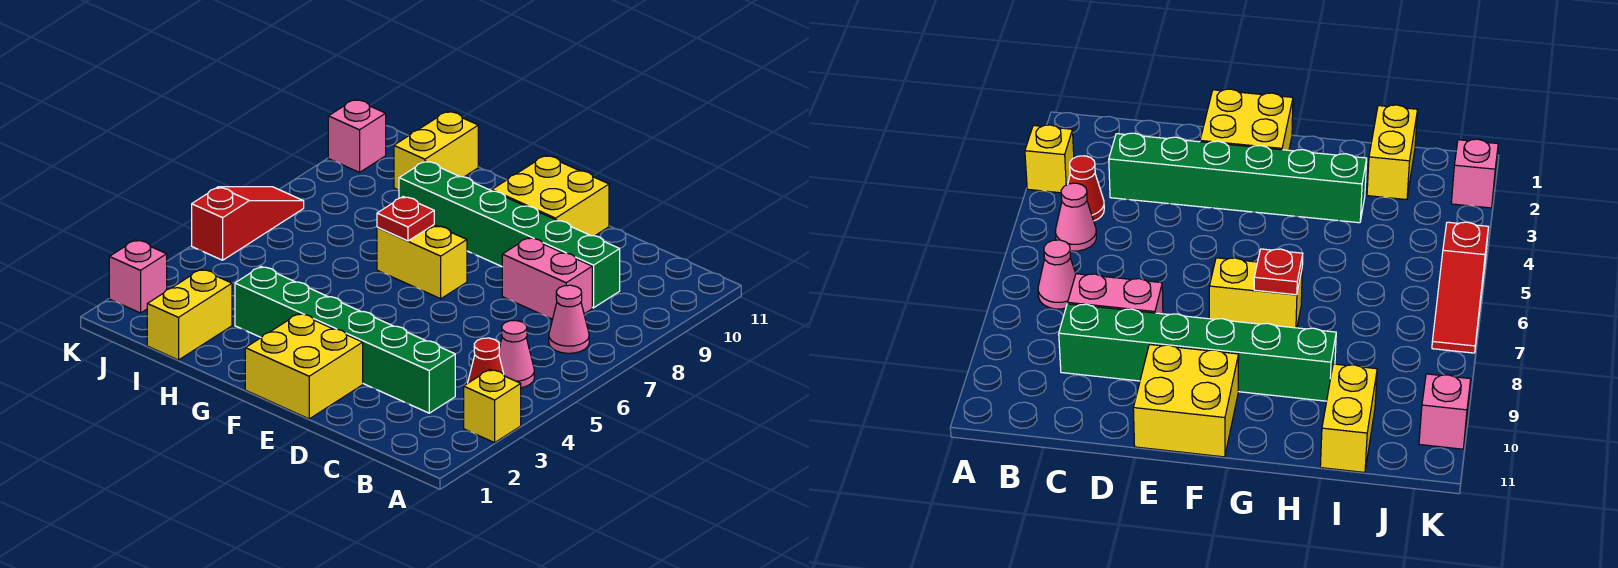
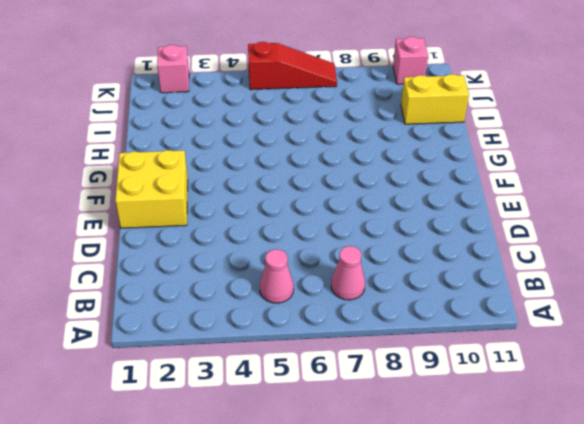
none -> yellow 1x1 brick [464,369,521,443]
none -> red 1x1 cone [468,338,504,383]
none -> green 1x6 brick [235,267,455,413]

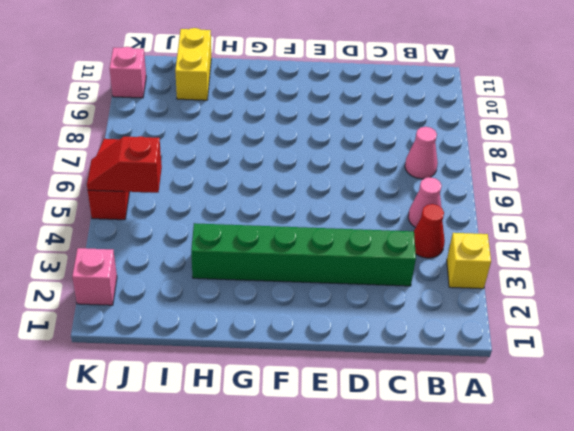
red 1x2 slope [87,136,162,193] -> none
none -> pink 1x2 brick [502,238,592,319]
none -> green 1x6 brick [399,161,620,308]
none -> yellow 2x2 brick [245,314,363,419]

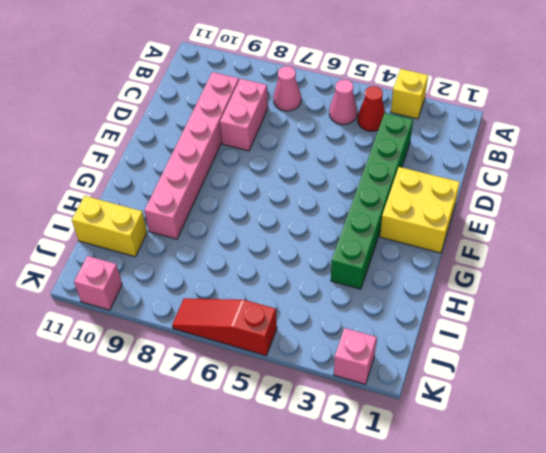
pink 1x6 brick [144,72,239,239] -> green 1x6 brick [399,161,620,308]
none -> yellow 2x2 brick [492,155,609,236]
none -> yellow 1x2 brick [377,225,467,299]
none -> yellow 1x2 brick [147,269,232,360]

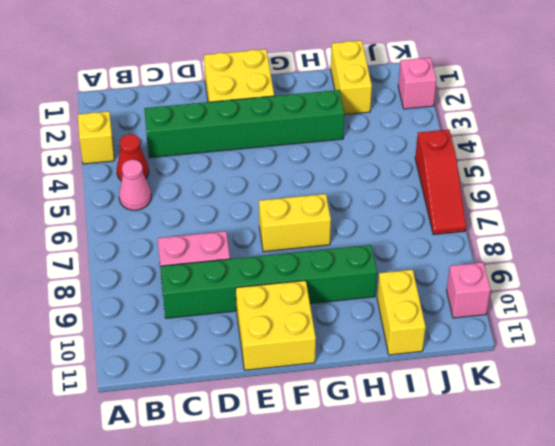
none -> pink 1x1 cone [549,285,589,353]
none -> red 1x1 plate [377,197,434,241]

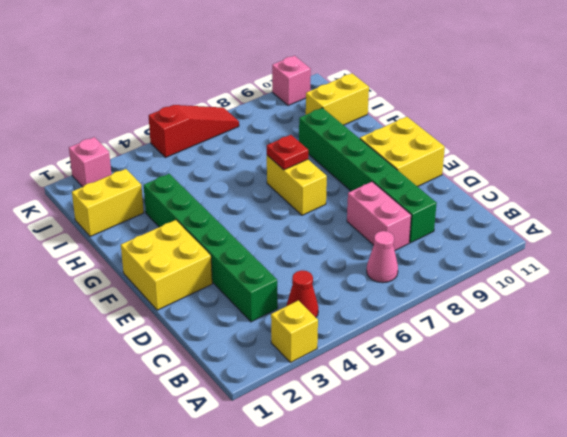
none -> pink 1x1 cone [499,321,534,388]

